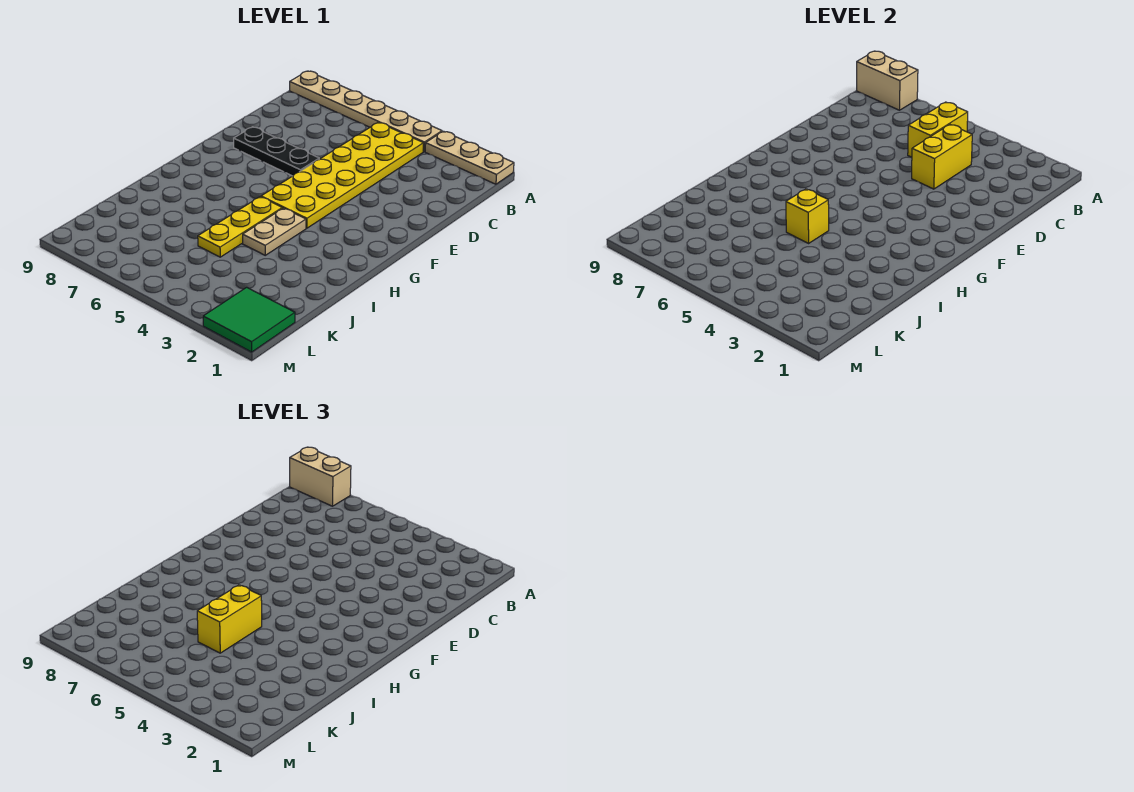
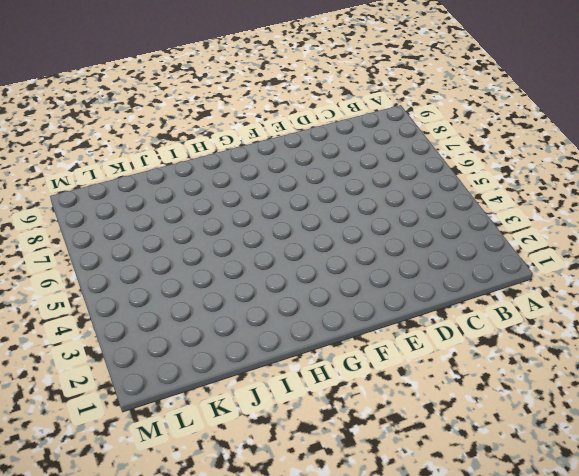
none -> tan 1x3 plate [425,131,514,184]
none -> tan 1x6 plate [290,71,442,152]
none -> yellow 2x6 plate [261,122,424,228]

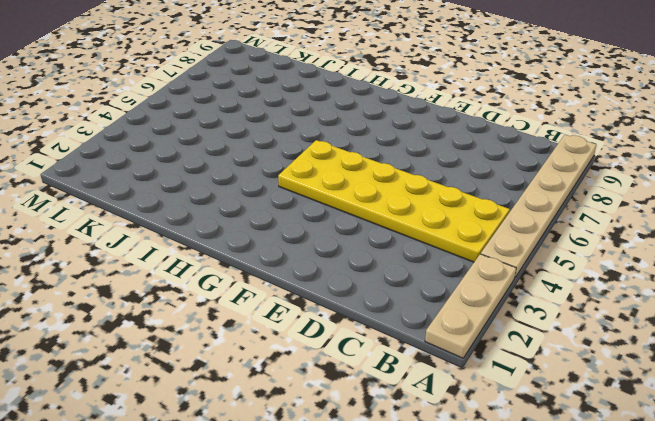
none -> black 1x3 plate [234,127,319,176]
none -> tan 1x2 plate [243,208,306,255]
none -> yellow 1x3 plate [198,197,282,257]

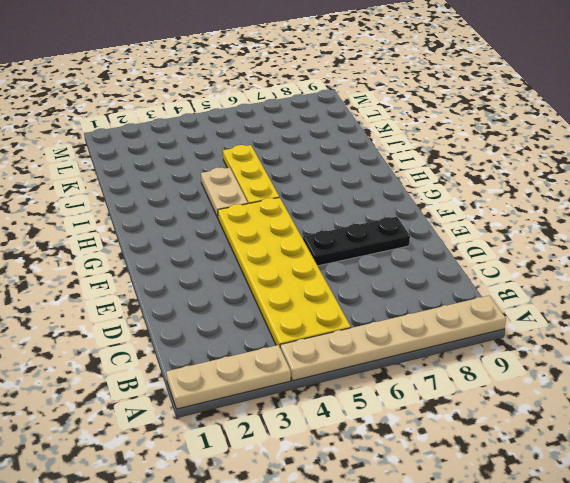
none -> green 2x2 tile [203,287,295,352]
none -> tan 1x2 brick [857,51,918,110]
none -> yellow 1x2 brick [908,102,968,157]

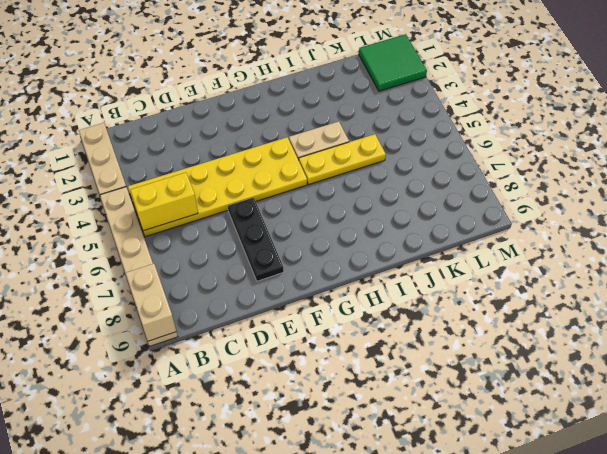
none -> yellow 1x2 brick [912,125,972,189]
none -> yellow 1x1 brick [786,189,829,243]
none -> tan 1x2 brick [290,447,351,506]

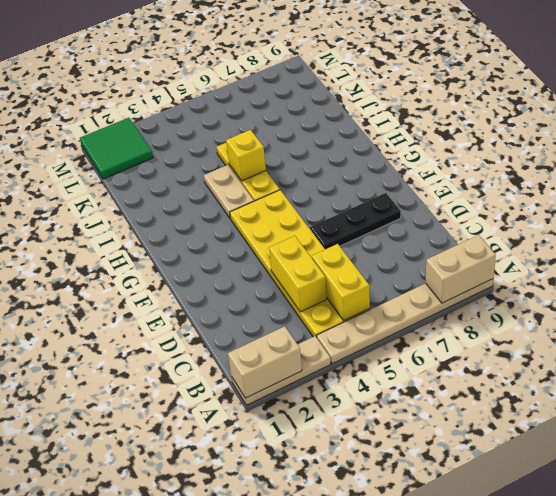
tan 1x2 brick [228,326,302,398] -> tan 1x2 brick moved to [290,447,351,506]
none -> yellow 1x2 brick [197,585,262,653]

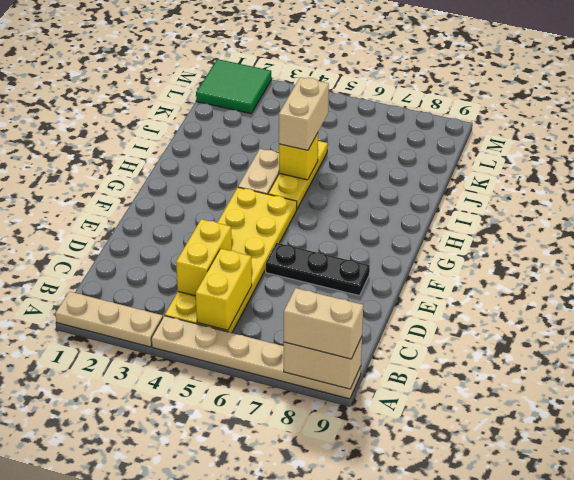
tan 1x2 brick [279,77,329,150] -> yellow 1x2 brick [197,585,262,653]

